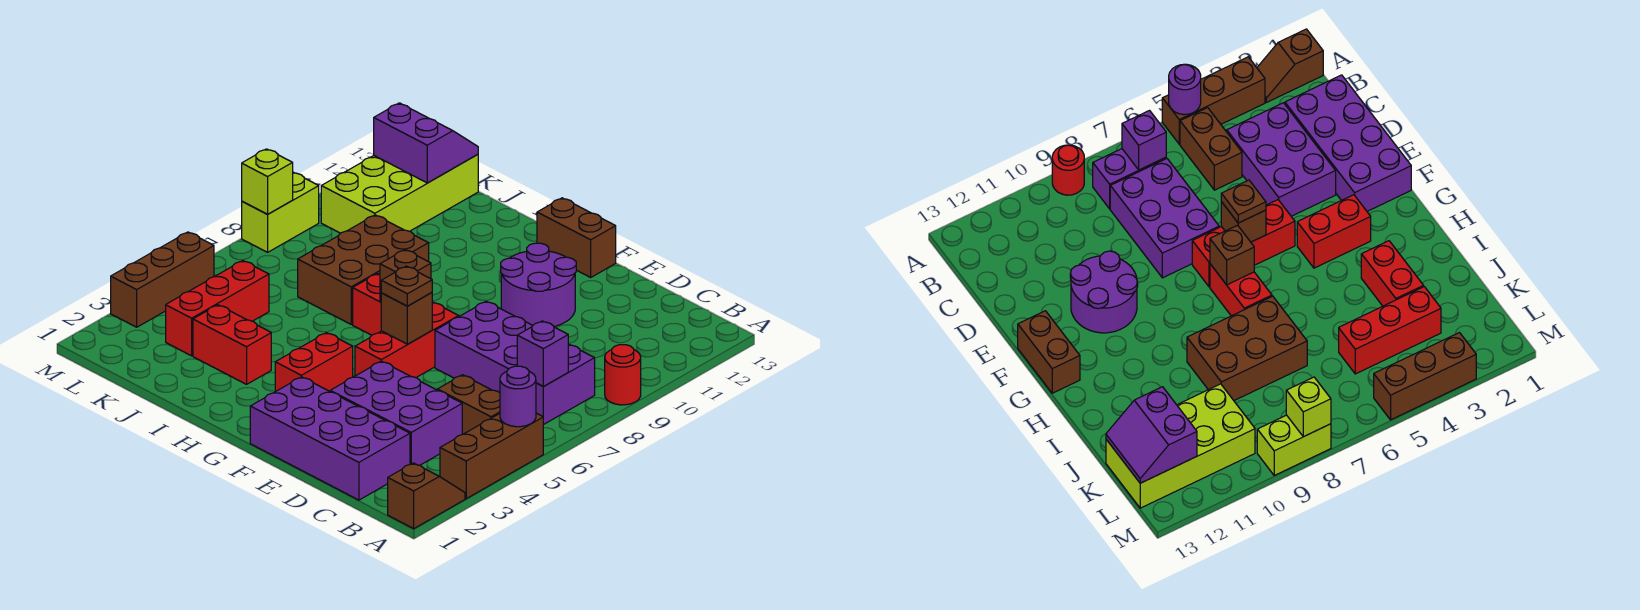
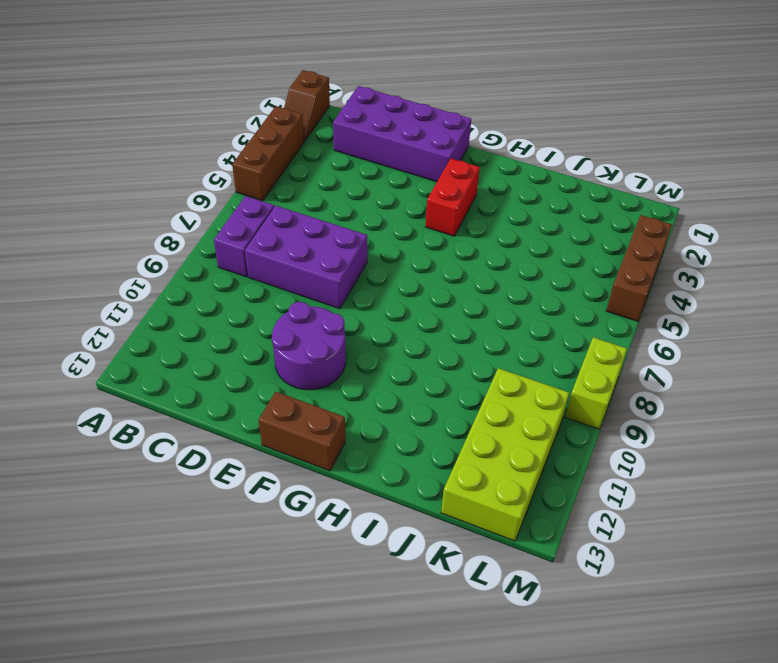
none -> red 1x1 round brick [605,345,641,405]
none -> brown 1x2 brick [438,375,500,434]
none -> purple 2x3 brick [330,361,462,465]

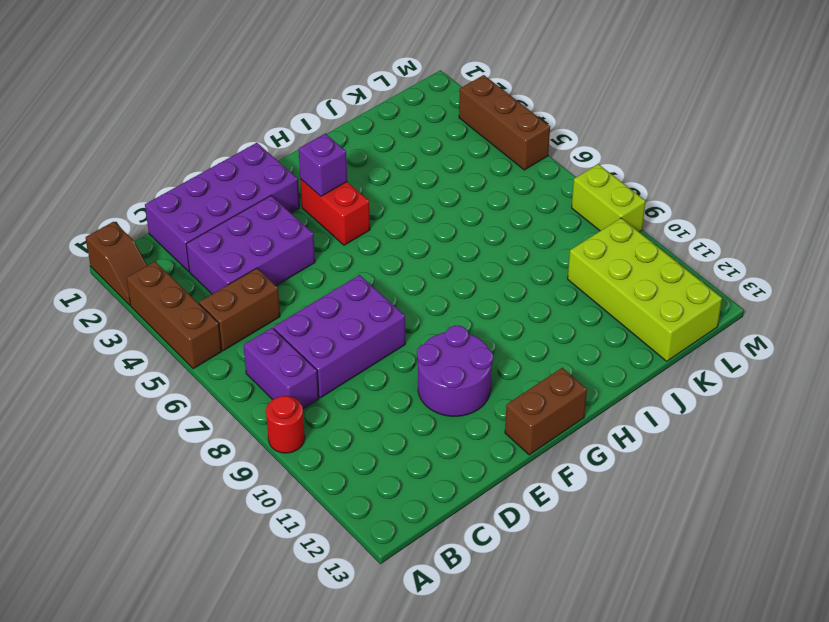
purple 1x1 brick [299,134,347,196] -> purple 1x1 brick moved to [517,321,568,387]
none -> red 1x3 brick [355,302,459,378]
none -> red 1x2 brick [353,274,381,335]
none -> red 1x2 brick [193,305,271,384]

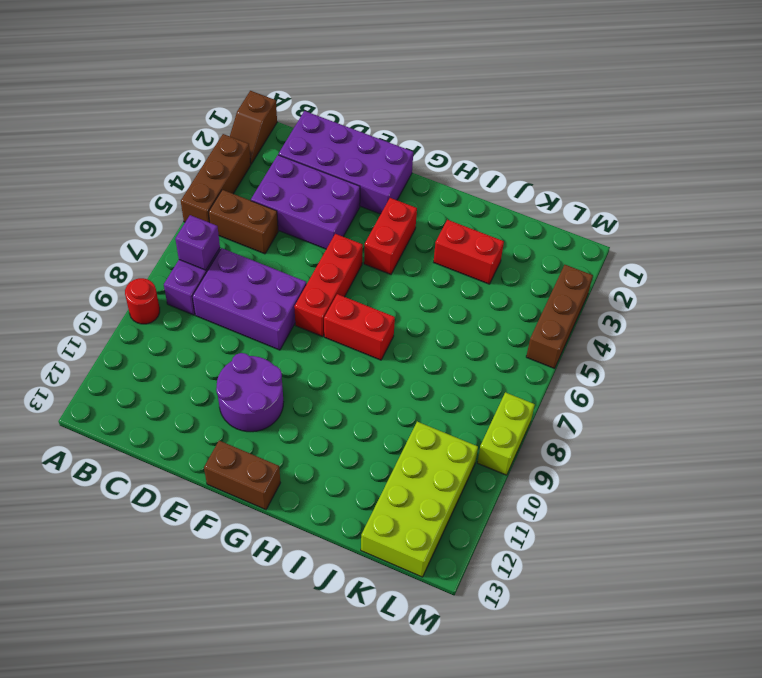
none -> brown 2x3 brick [298,215,429,324]
none -> red 1x3 brick [166,261,269,356]
none -> purple 1x1 round brick [500,366,536,427]

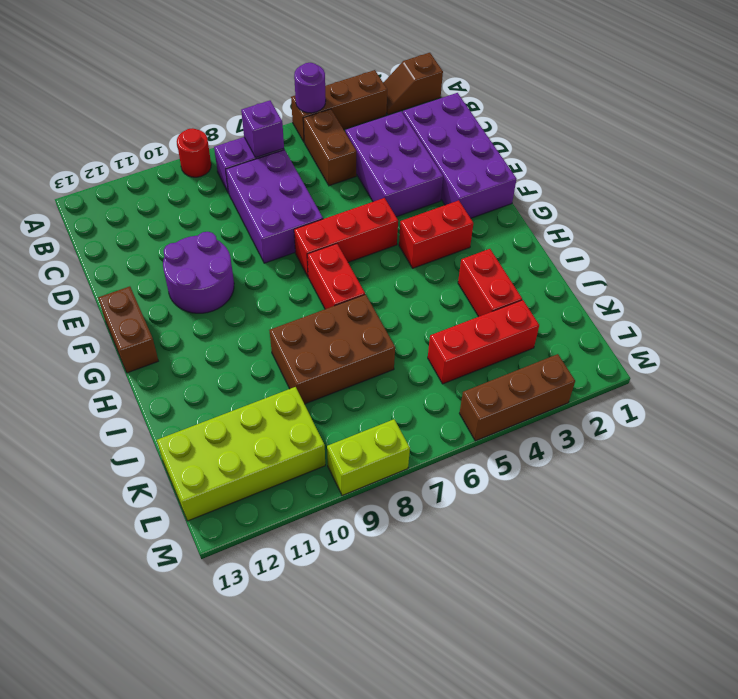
none -> brown 1x1 brick [381,292,432,344]
none -> brown 1x1 brick [380,250,431,302]
none -> purple 2x2 slope [374,103,478,183]

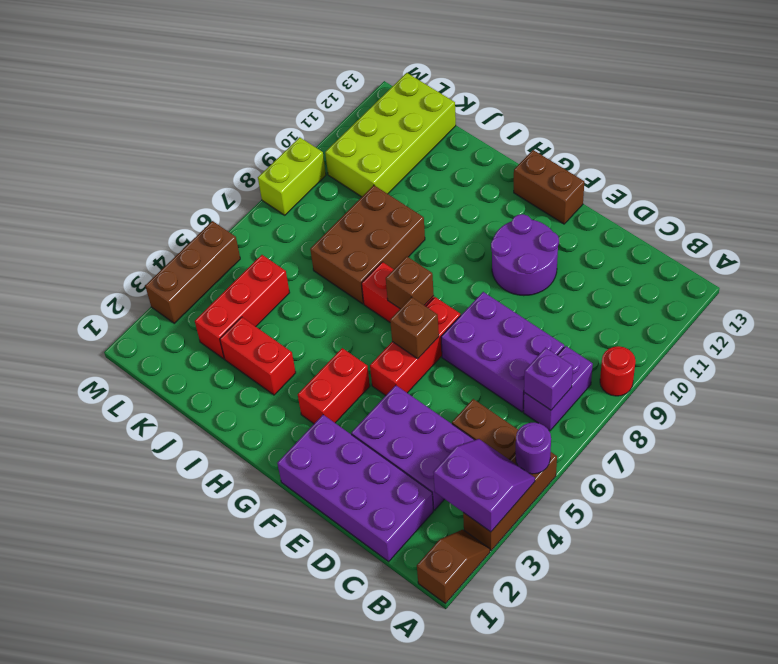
purple 2x2 slope [433,439,535,532] -> purple 2x2 slope moved to [374,103,478,183]
none -> lime 1x1 brick [242,149,293,214]
none -> brown 1x1 plate [381,266,432,306]

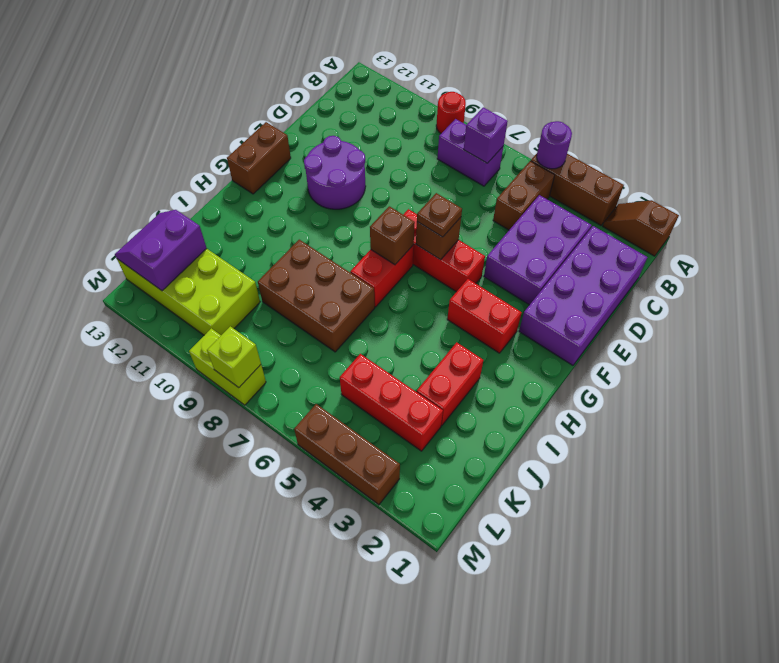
none -> purple 2x3 brick [435,301,533,393]

